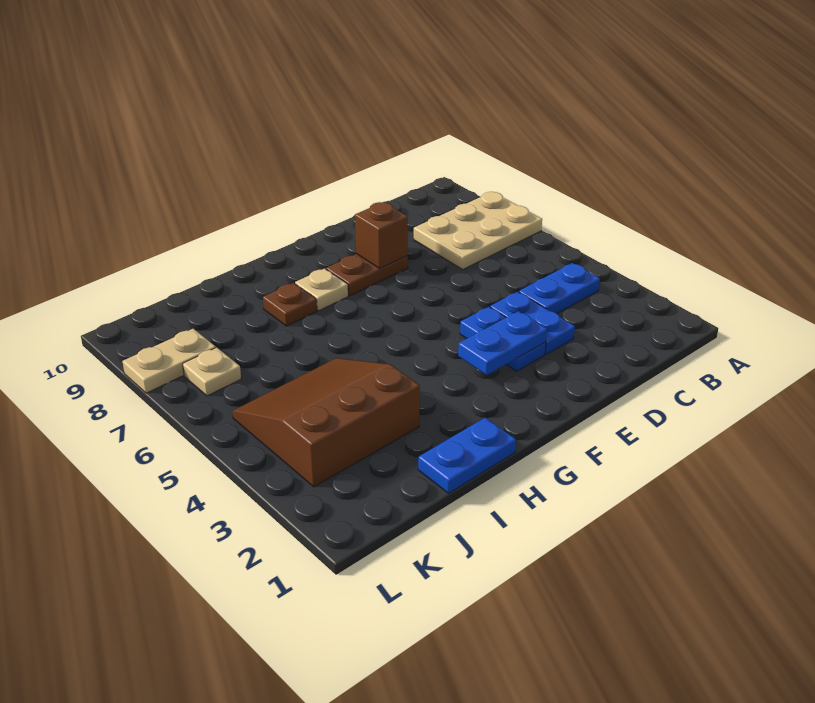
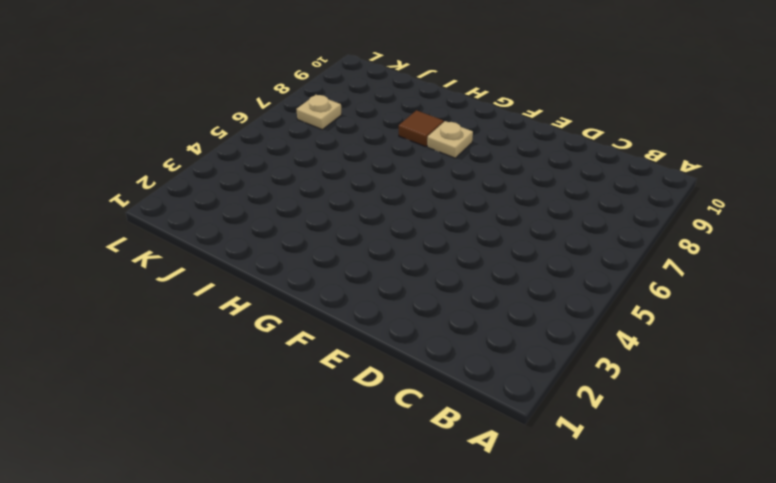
brown 1x1 tile [399,110,444,147] -> brown 1x1 plate [263,283,317,326]
none -> tan 2x3 plate [414,192,542,269]
none -> blue 1x2 plate [519,263,600,313]
none -> blue 1x2 plate [490,292,575,354]

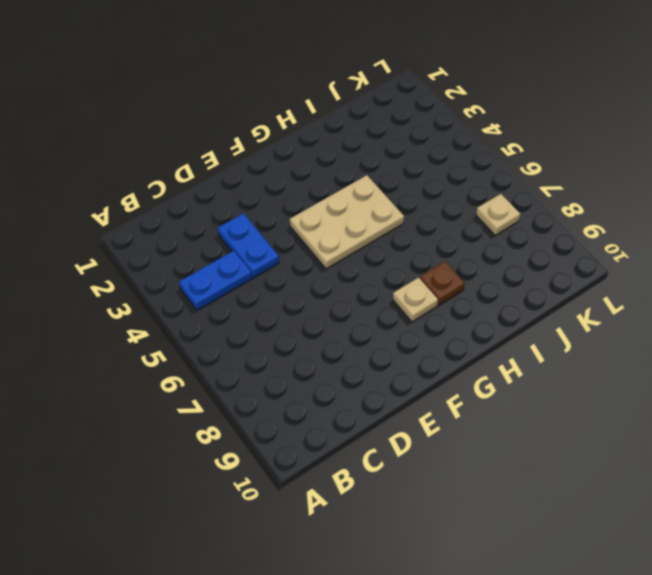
tan 2x3 plate [290,175,404,269] -> tan 2x3 plate moved to [414,192,542,269]
none -> blue 1x2 plate [460,307,546,371]
none -> brown 1x2 plate [326,254,408,296]
none -> blue 1x2 plate [418,418,516,493]

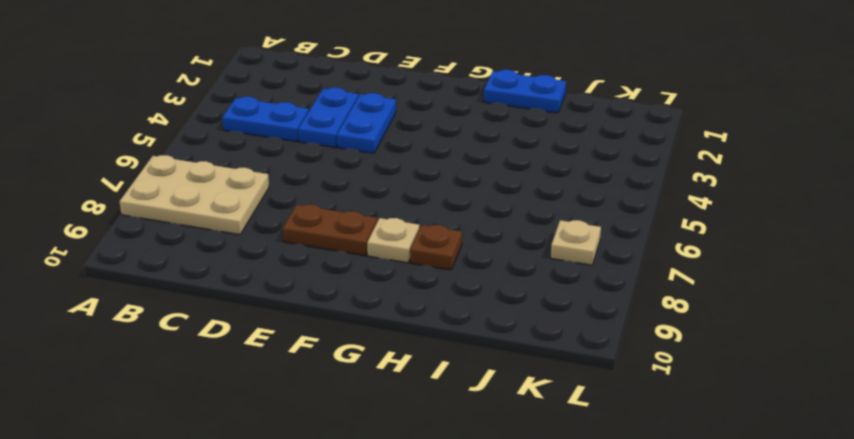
none -> brown 3x3 slope [233,358,420,487]
none -> tan 1x2 plate [122,329,216,393]
none -> blue 1x2 plate [458,311,547,375]

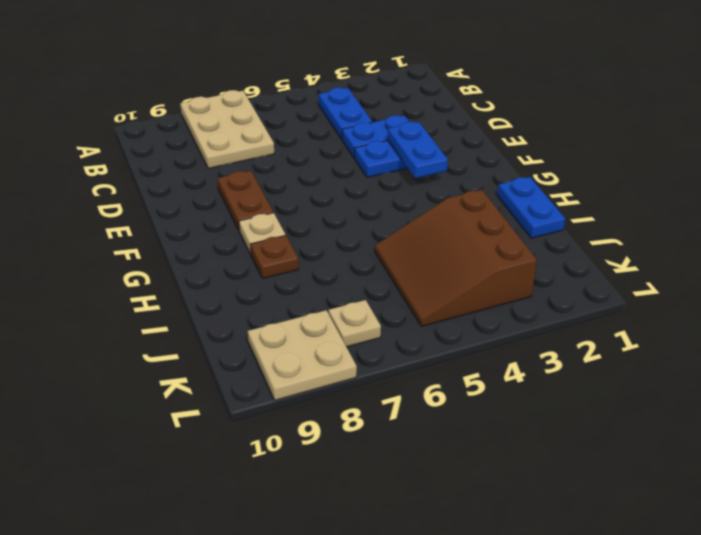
tan 2x2 plate [248,310,357,400] -> tan 1x2 plate [122,329,216,393]
none -> brown 1x1 brick [355,202,408,268]

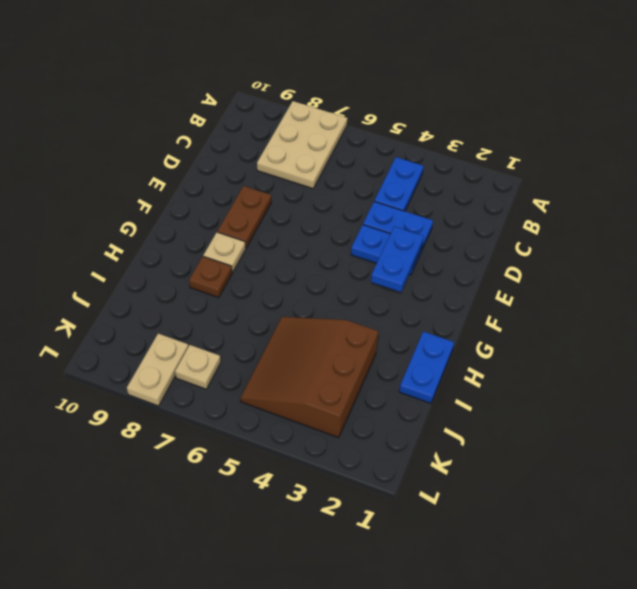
none -> brown 1x1 brick [355,202,408,268]

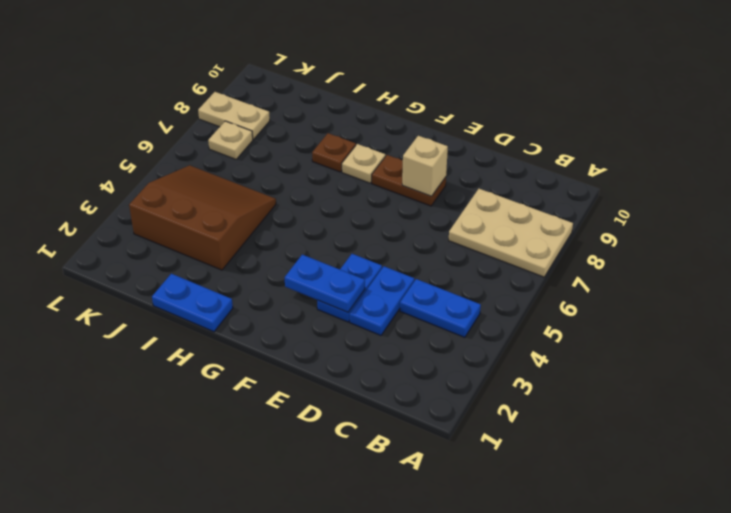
tan 1x1 brick [402,136,448,196] -> brown 1x1 brick [355,202,408,268]

